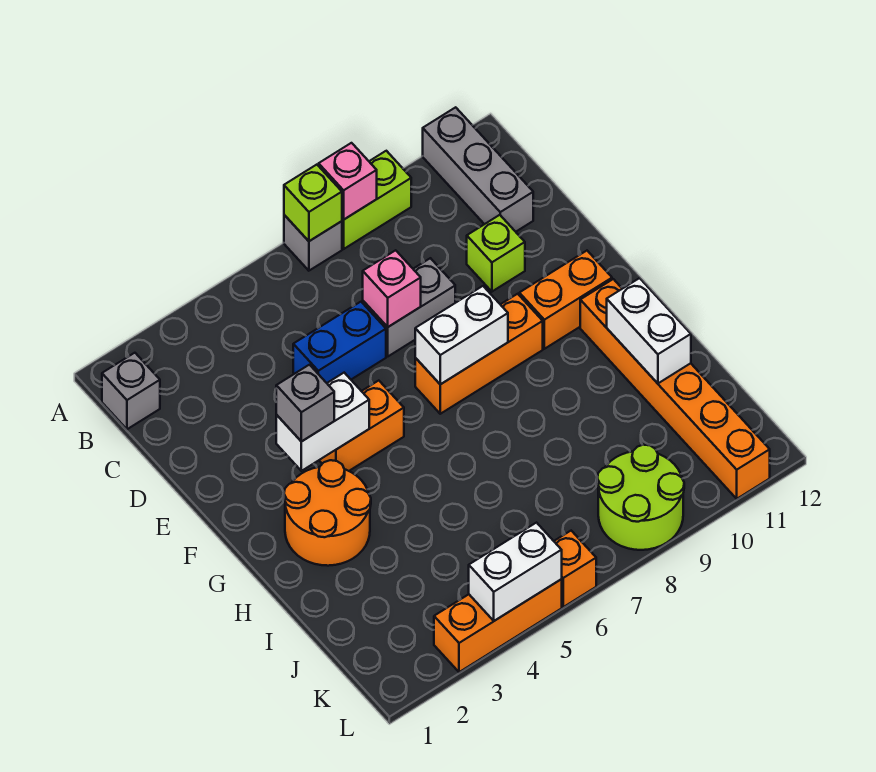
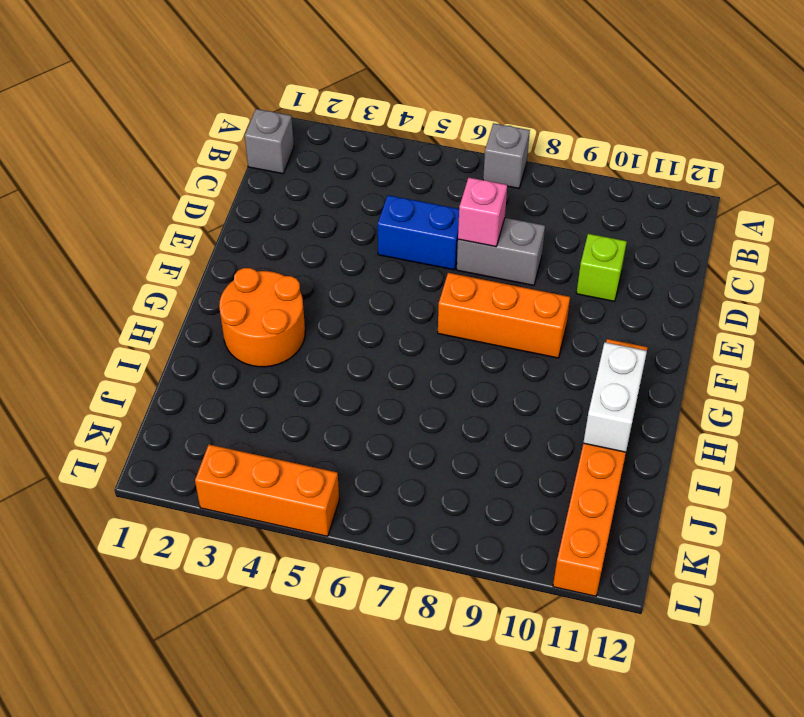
none -> lime 1x2 brick [342,151,411,249]
none -> grey 1x3 brick [423,107,533,232]
none -> orange 1x2 brick [319,381,404,471]

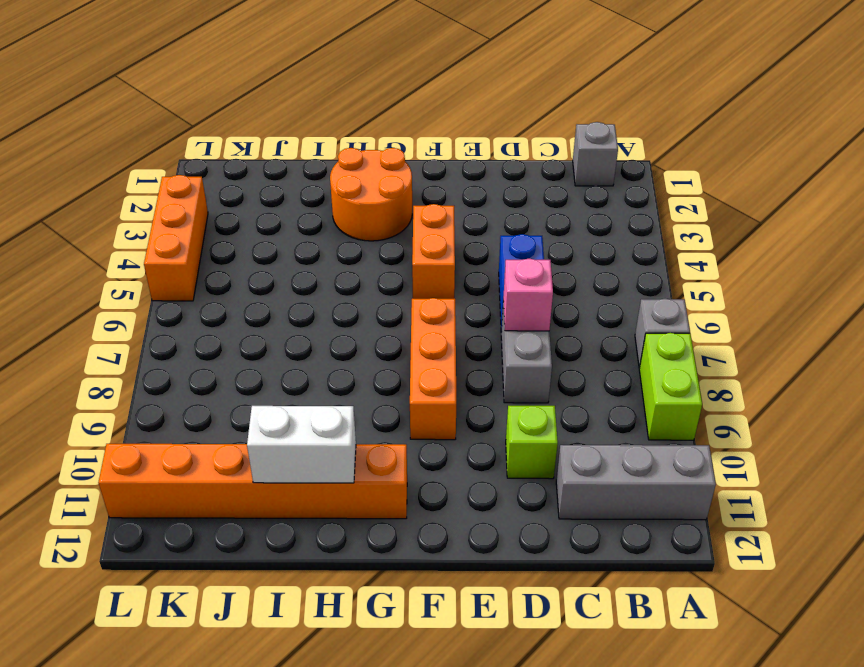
none -> orange 1x2 brick [519,251,612,349]
none -> lime 2x2 round brick [597,445,684,550]
none -> orange 1x1 brick [554,531,596,607]

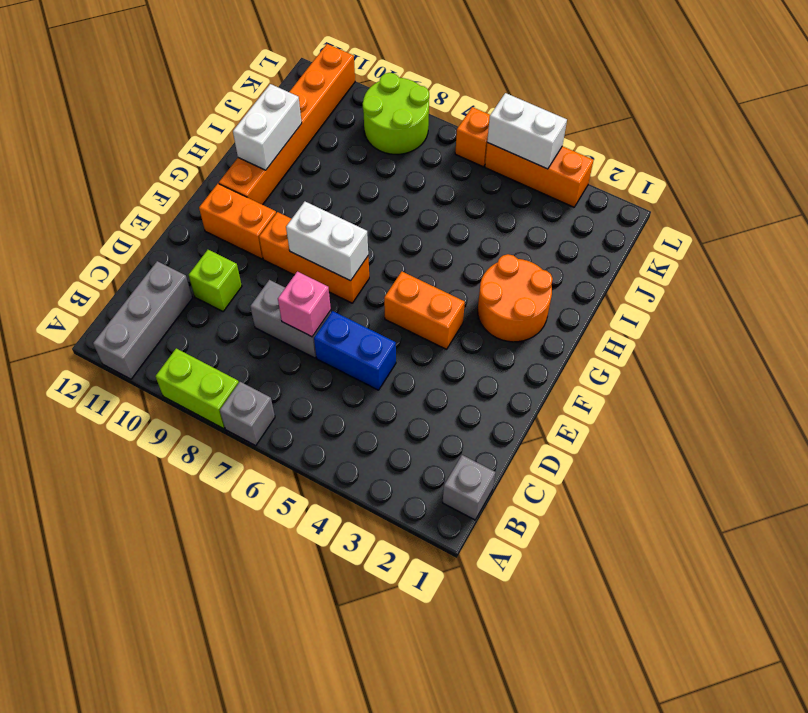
none -> lime 1x1 brick [284,165,342,241]
none -> pink 1x1 brick [319,143,377,220]
none -> white 1x2 brick [276,373,369,471]

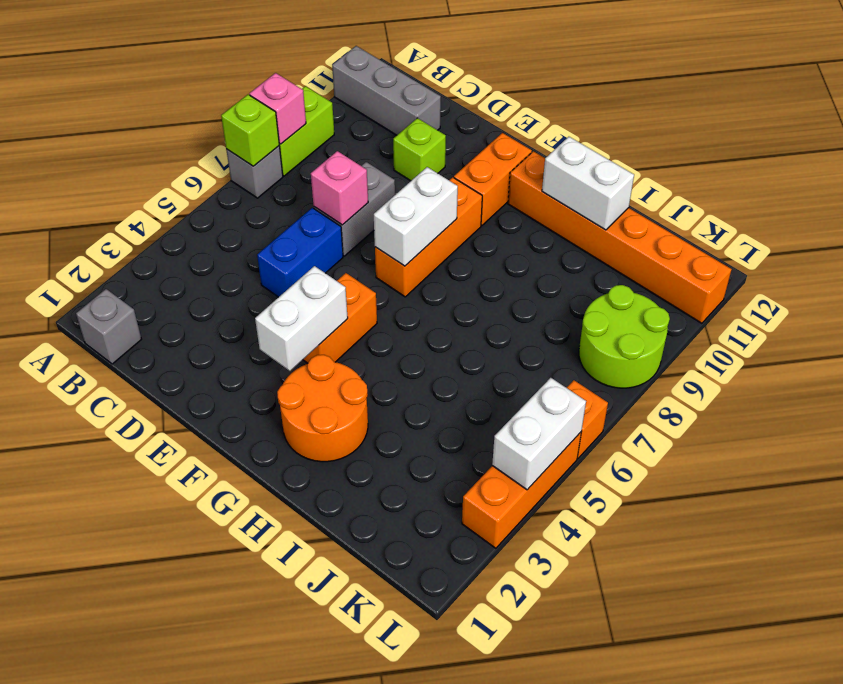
none -> grey 1x1 brick [276,365,334,442]

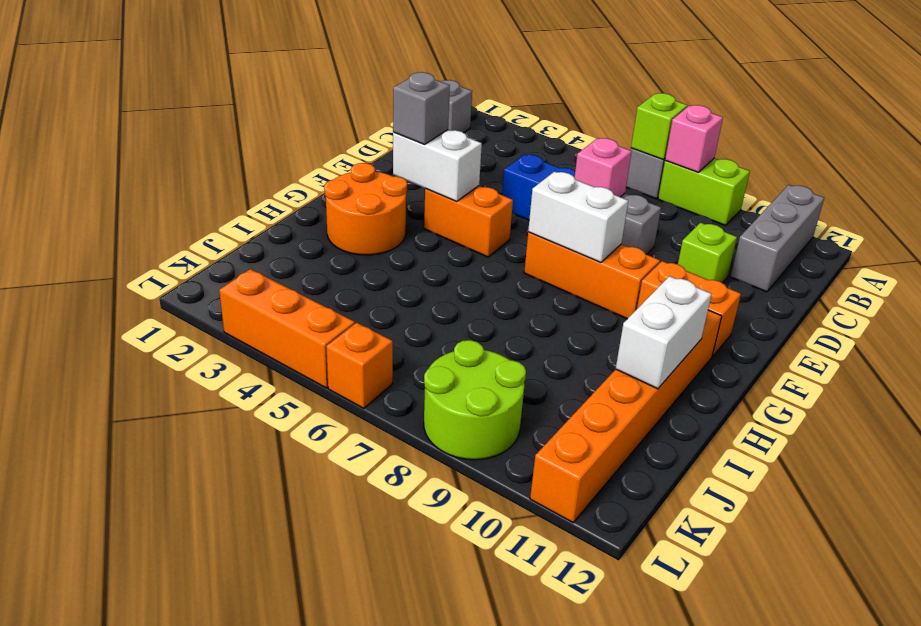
none -> white 1x2 brick [469,523,562,621]

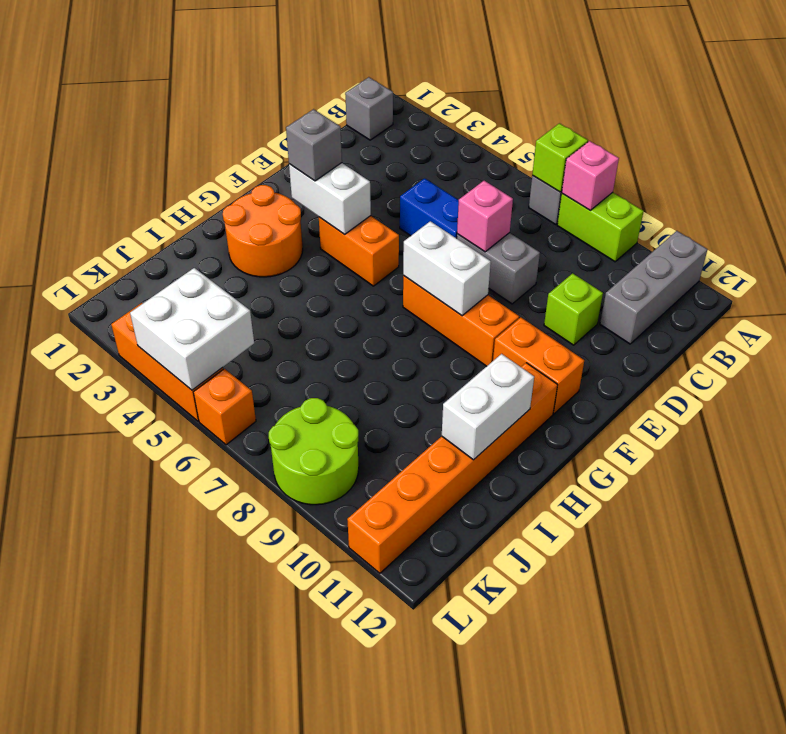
white 2x2 brick [130,268,254,390] -> white 1x2 brick [469,523,562,621]

